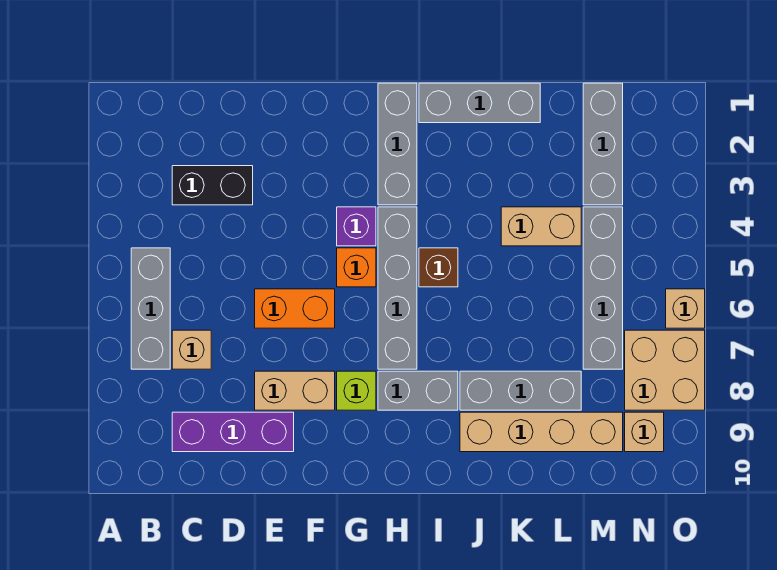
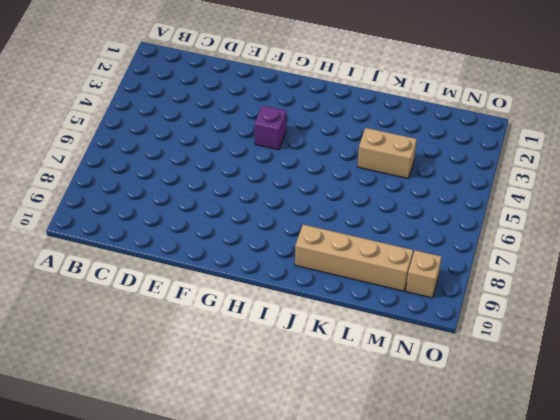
none -> grey 1x3 brick [131,248,170,369]
none -> black 1x2 brick [172,166,253,205]
none -> tan 1x1 brick [172,330,211,369]

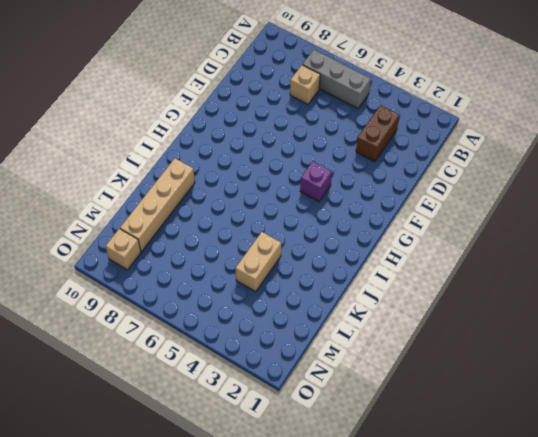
brown 1x2 brick [356,105,399,162] -> black 1x2 brick [172,166,253,205]
none -> purple 1x3 brick [172,412,294,452]
none -> orange 1x2 brick [255,289,335,328]
none -> tan 1x2 brick [255,371,335,410]

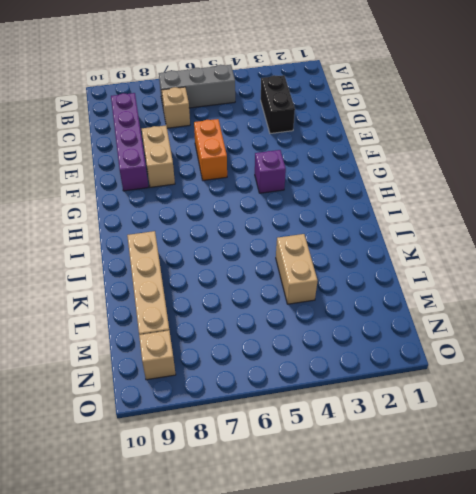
purple 1x4 brick [111,93,148,191] -> purple 1x3 brick [172,412,294,452]
none -> orange 1x1 brick [337,248,376,287]
none -> lime 1x1 brick [337,371,376,410]
none -> grey 1x3 brick [378,83,417,205]

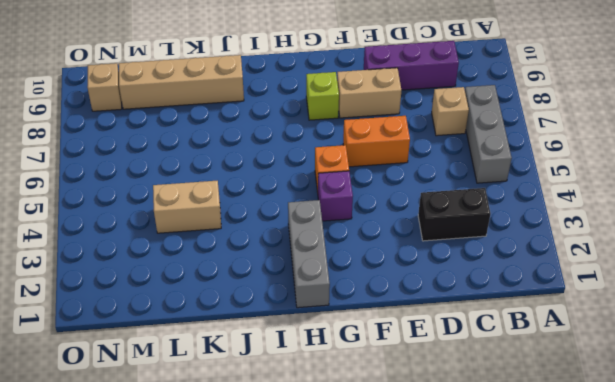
none -> grey 1x4 brick [378,207,417,369]
none -> grey 1x2 brick [378,371,458,410]
none -> grey 1x3 brick [419,83,540,123]

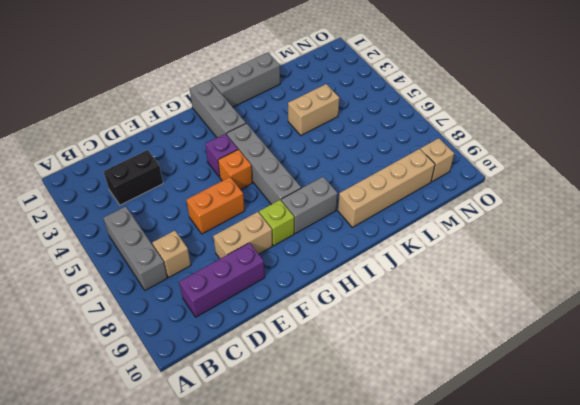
none -> brown 1x1 brick [419,248,458,287]
none -> grey 1x3 brick [460,371,581,410]
none -> grey 1x3 brick [583,83,623,205]

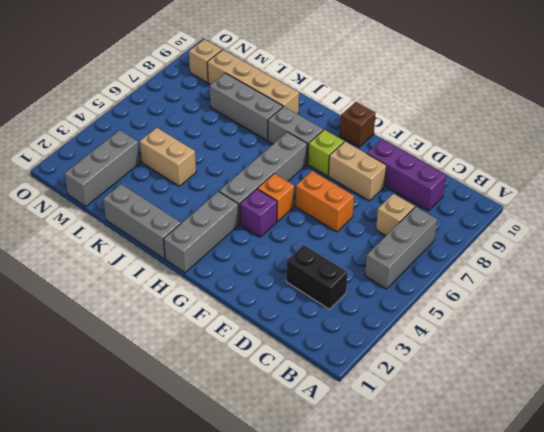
brown 1x1 brick [340,102,375,147] -> brown 1x1 brick moved to [419,248,458,287]
none -> grey 1x4 brick [583,207,623,369]
none -> tan 2x2 brick [625,330,705,410]
none -> tan 1x1 brick [666,289,705,328]

